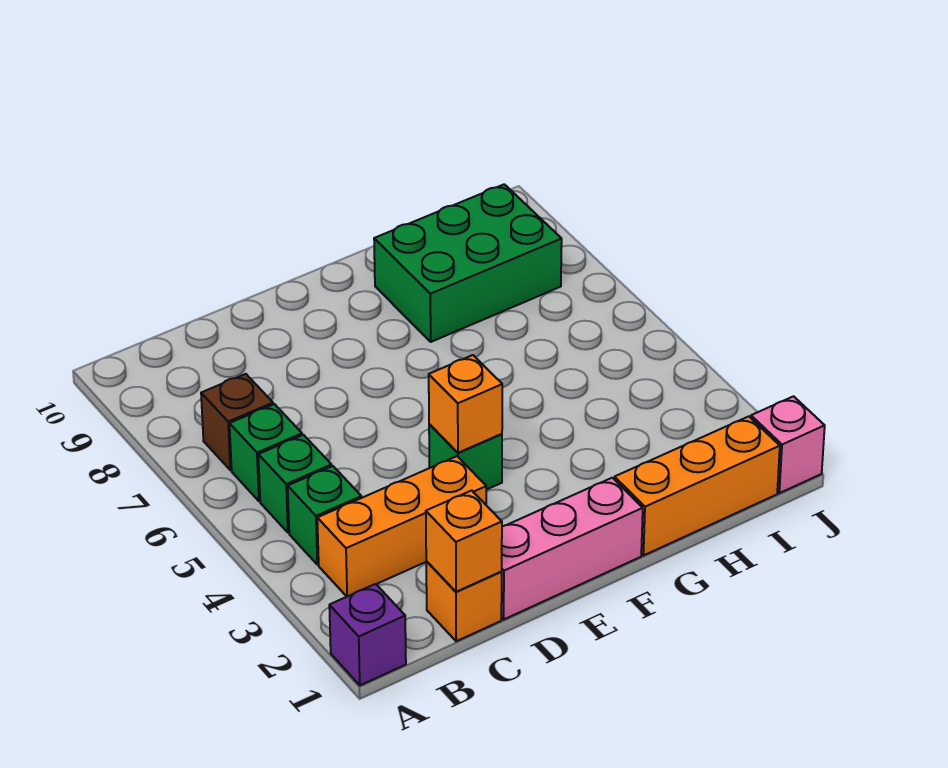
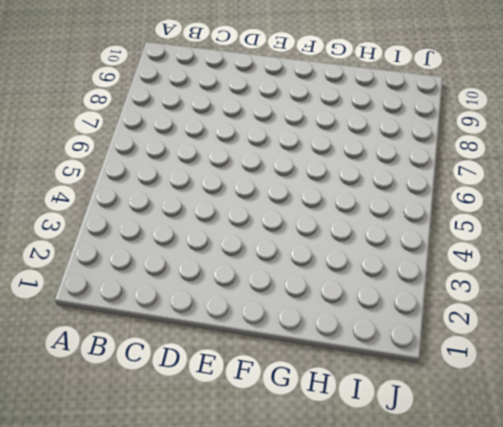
none -> purple 1x1 brick [329,584,406,685]
none -> orange 1x3 brick [317,456,486,597]
none -> green 1x1 brick [288,466,361,565]

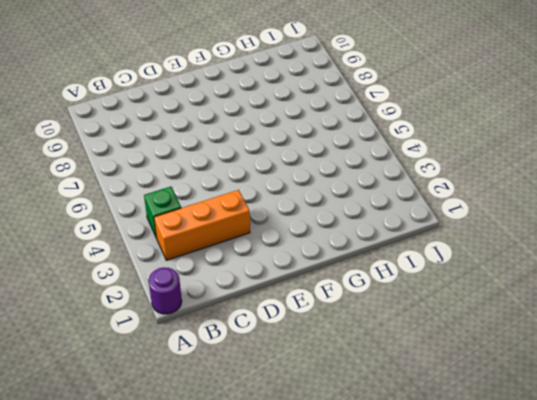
purple 1x1 round brick [149,267,182,314] -> purple 1x1 brick [329,584,406,685]
none -> green 1x1 brick [258,435,332,533]
none -> green 1x1 brick [230,404,302,501]
none -> brown 1x1 brick [201,374,273,470]

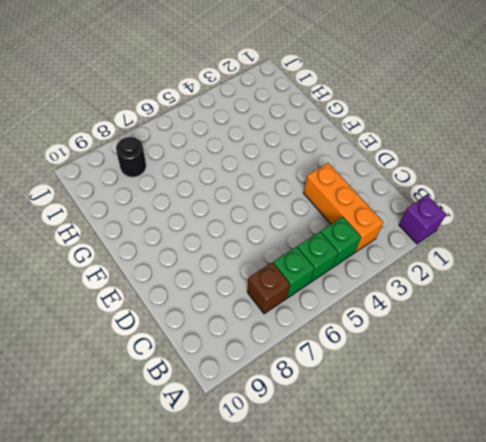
black 1x1 round brick [116,137,146,177] -> green 2x3 brick [374,184,562,342]
none -> orange 1x1 brick [426,561,502,641]
none -> pink 1x3 brick [501,478,643,619]
none -> green 1x1 brick [429,424,502,490]

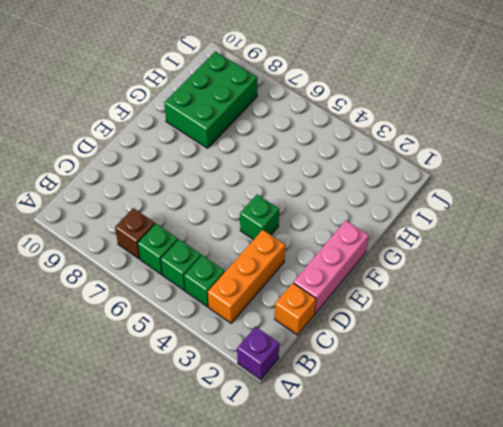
none -> orange 1x3 brick [614,416,780,556]
none -> pink 1x1 brick [751,396,825,493]
none -> orange 1x1 brick [426,490,502,592]

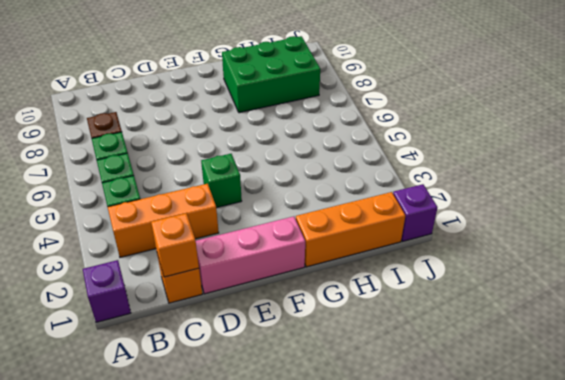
purple 1x1 brick [393,184,437,241] -> pink 1x1 brick [751,396,825,493]
none -> orange 1x1 brick [429,355,502,453]

